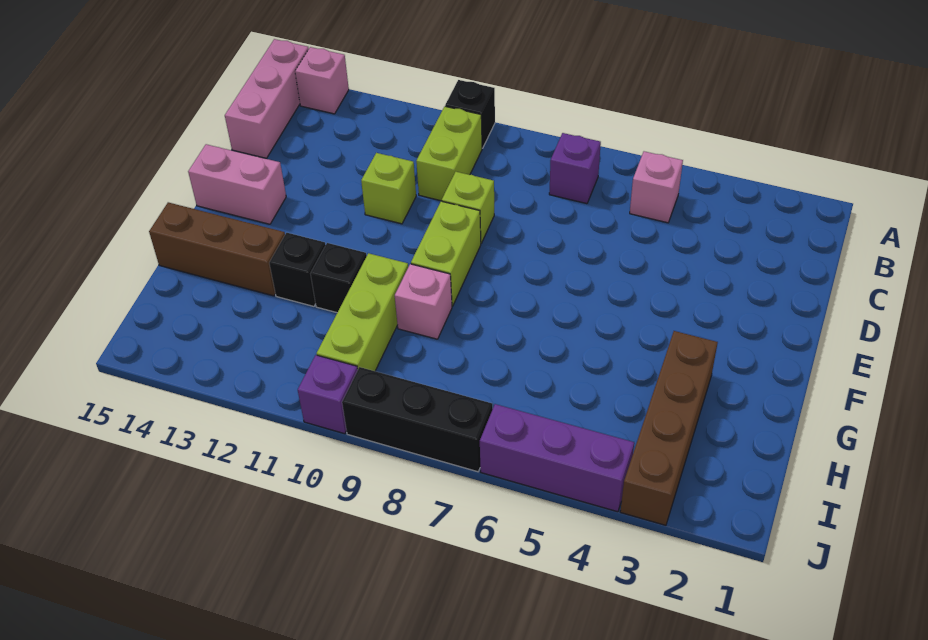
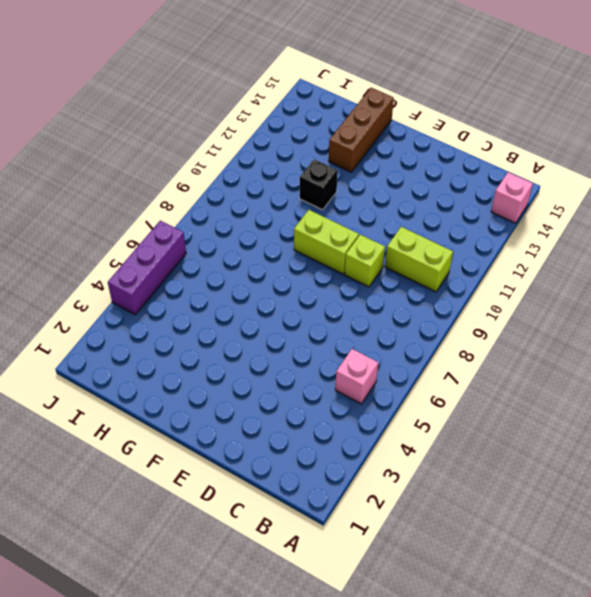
none -> black 1x1 brick [445,80,495,148]
none -> pink 1x3 brick [225,39,309,158]
none -> purple 1x1 brick [549,133,601,204]

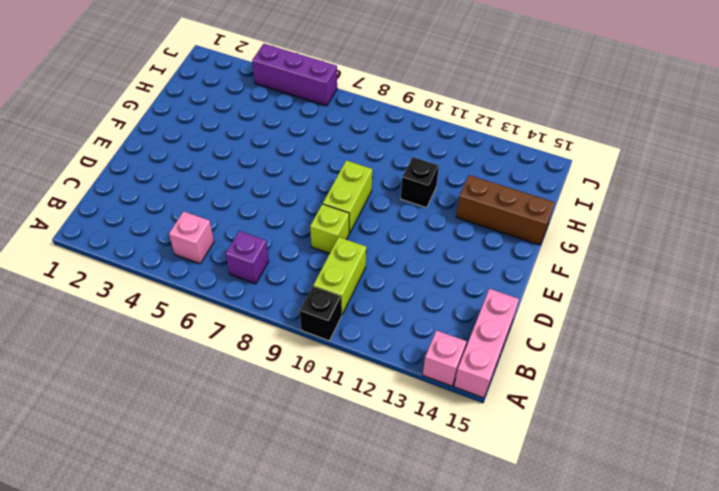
none -> lime 1x1 brick [361,153,416,224]
none -> pink 1x2 brick [188,144,286,224]
none -> brown 1x4 brick [620,331,718,525]

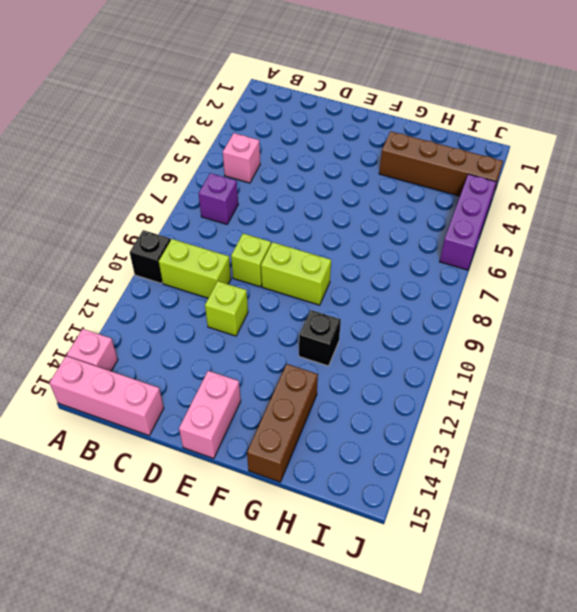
none -> pink 1x1 brick [395,264,452,339]
none -> lime 1x3 brick [317,253,408,371]
none -> black 1x1 brick [269,233,326,306]

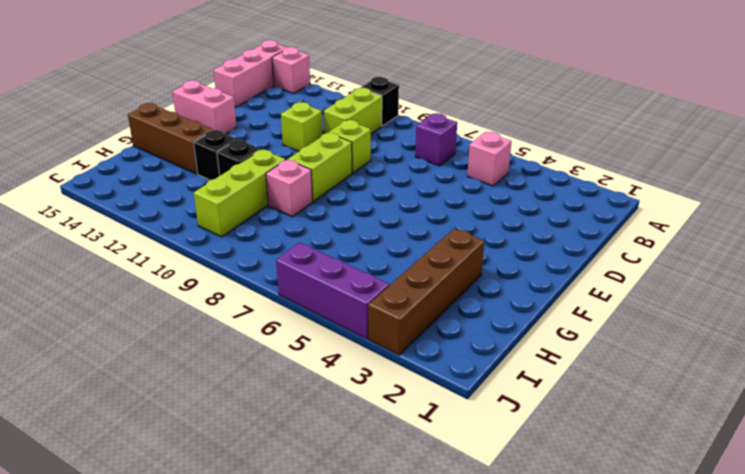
none -> black 1x3 brick [342,367,493,472]
none -> purple 1x1 brick [298,355,358,434]

